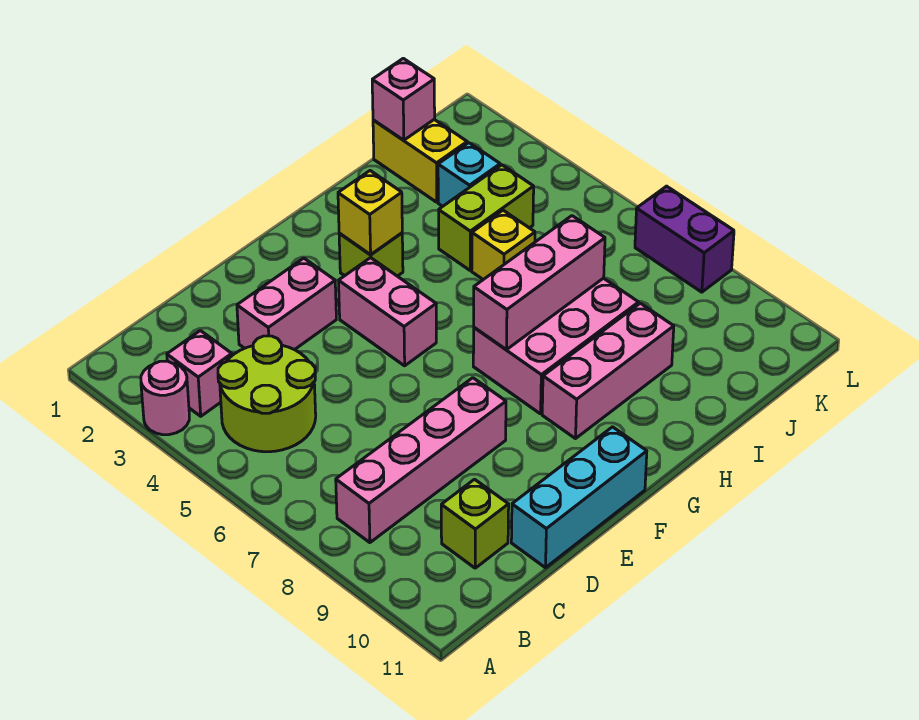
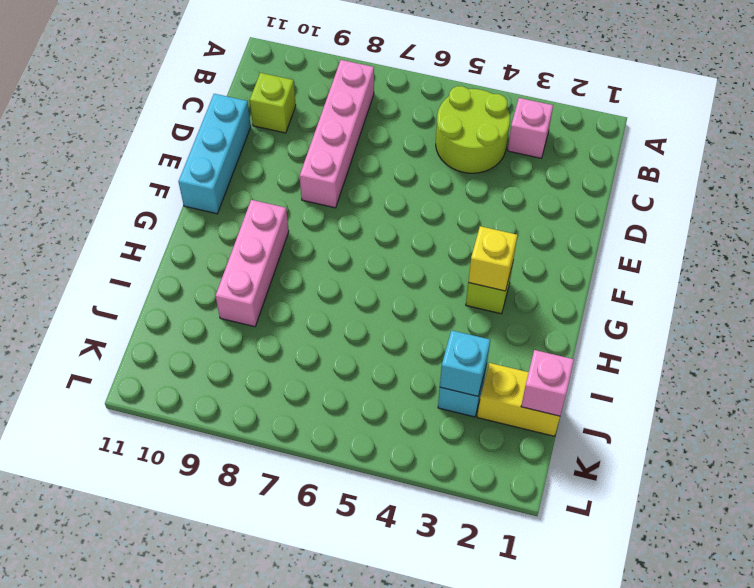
cyan 1x1 brick [440,330,490,396] -> none
none -> pink 1x1 round brick [141,361,189,435]
none -> pink 1x2 brick [237,258,336,350]
none -> pink 1x2 brick [339,258,436,366]

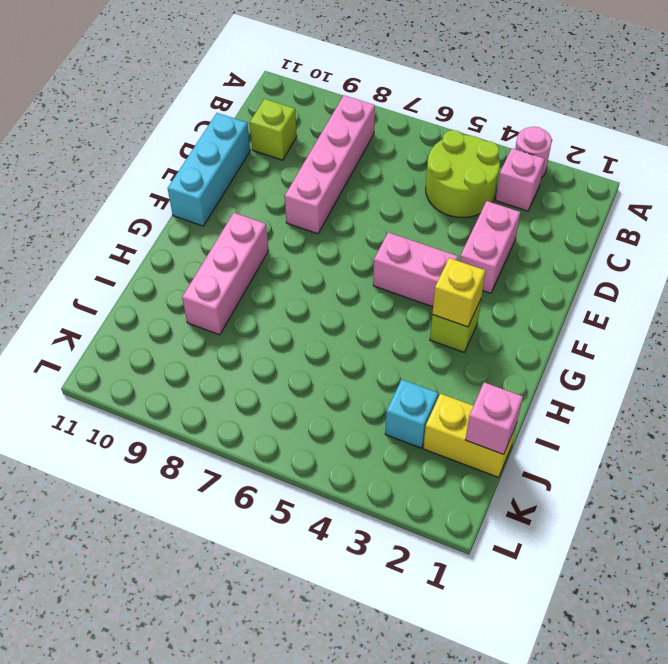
none -> pink 2x3 brick [473,278,639,414]
none -> lime 1x2 brick [439,165,534,270]
none -> yellow 1x1 brick [472,210,535,280]

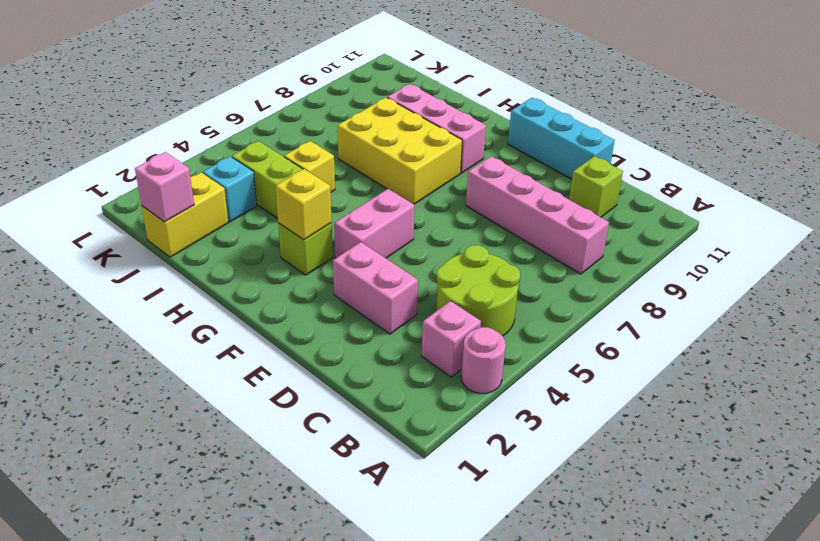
yellow 2x3 brick [338,98,462,204] -> pink 2x3 brick [473,278,639,414]
none -> purple 1x2 brick [635,186,734,292]
none -> pink 1x3 brick [474,216,605,350]

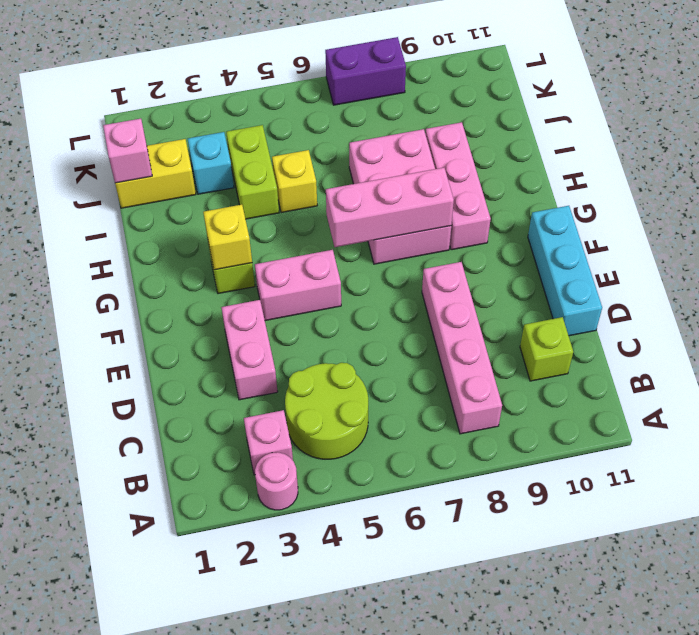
pink 1x3 brick [326,168,454,247] -> pink 1x3 brick turned to [474,216,605,350]

